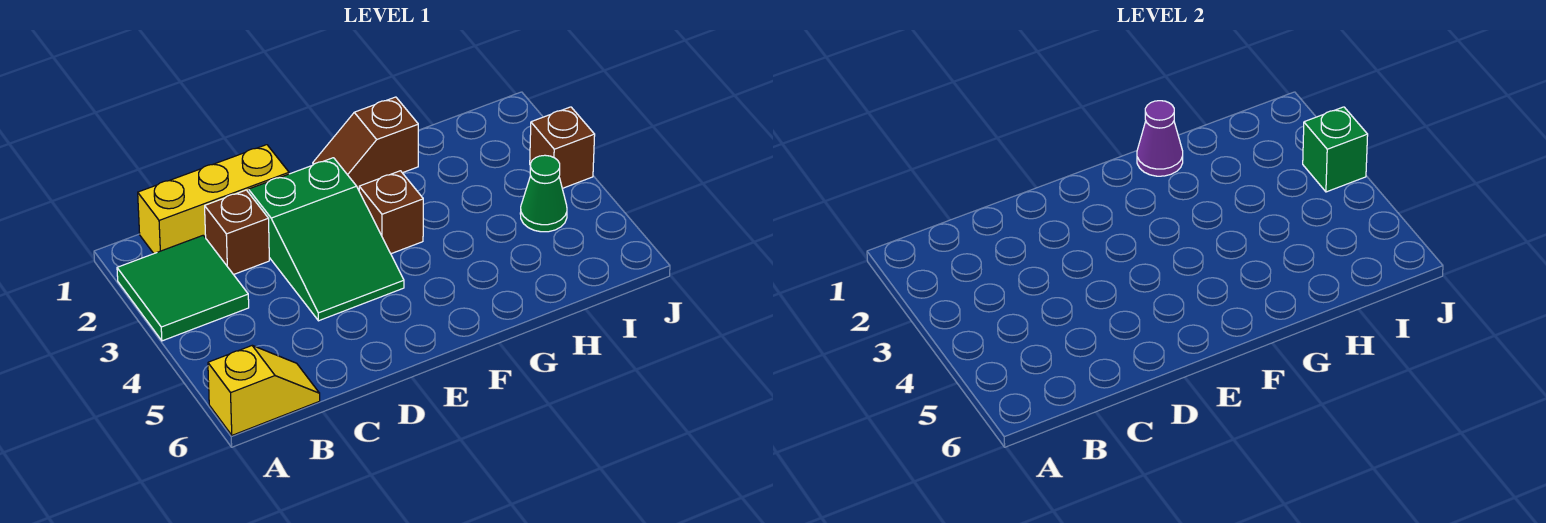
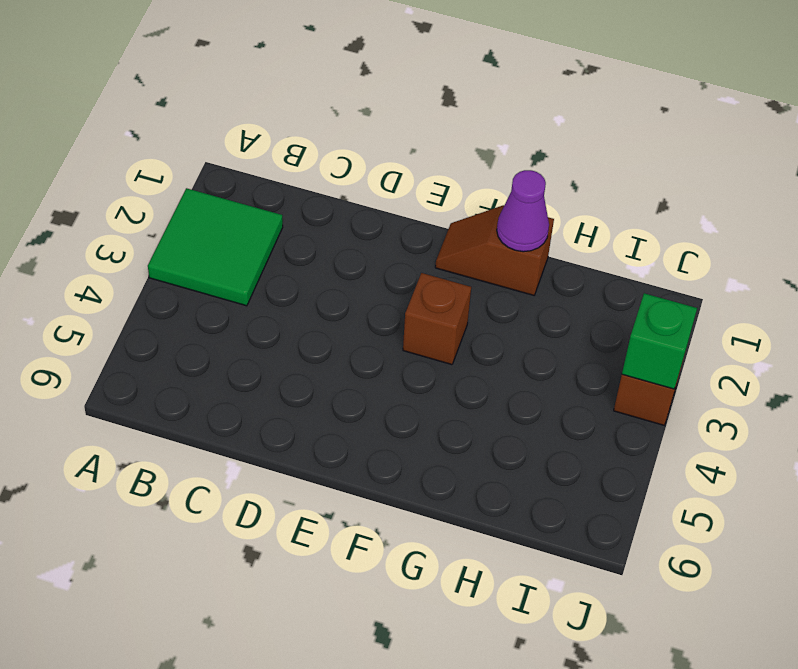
none -> yellow 1x2 slope [208,346,320,435]
none -> yellow 1x3 brick [138,145,289,253]

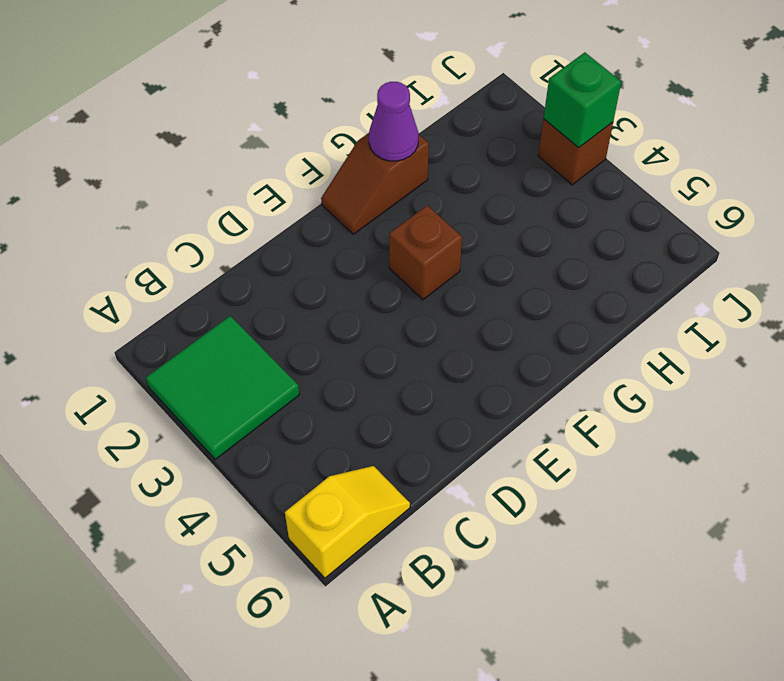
none -> yellow 1x3 brick [138,145,289,253]
none -> brown 1x1 brick [205,190,269,275]

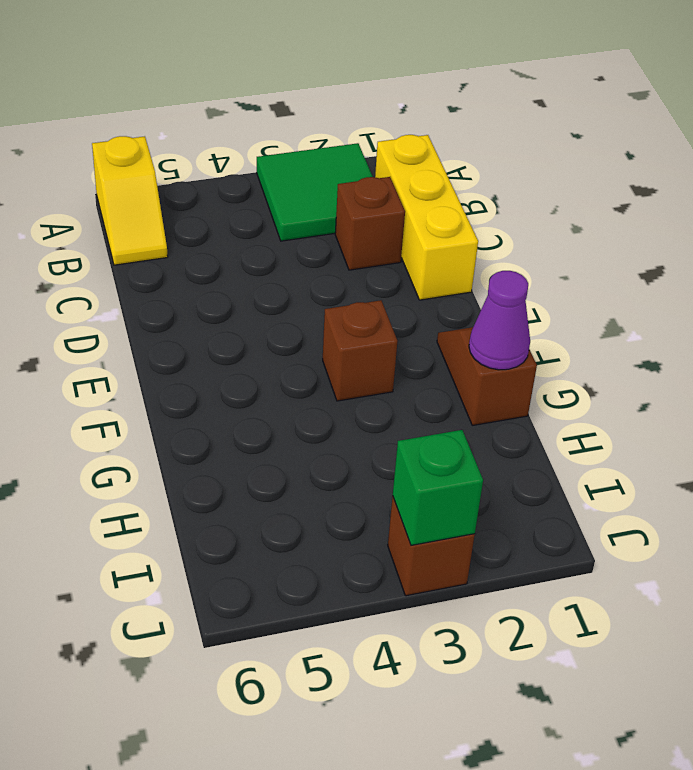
none -> green 2x3 slope [249,158,404,321]
none -> green 1x1 cone [520,155,567,232]

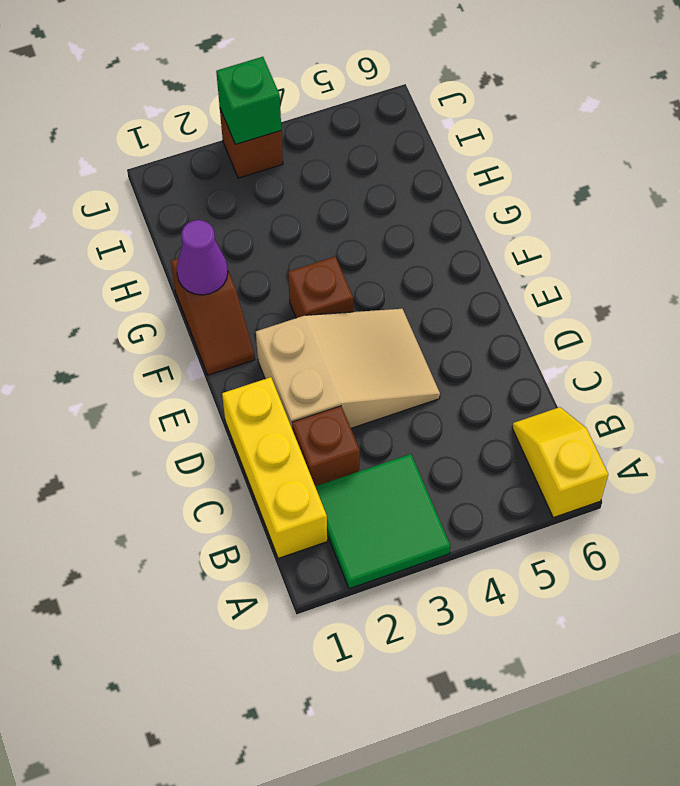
tan 2x3 slope [256,309,440,428] -> green 2x3 slope [249,158,404,321]
none -> green 1x1 cone [520,155,567,232]

